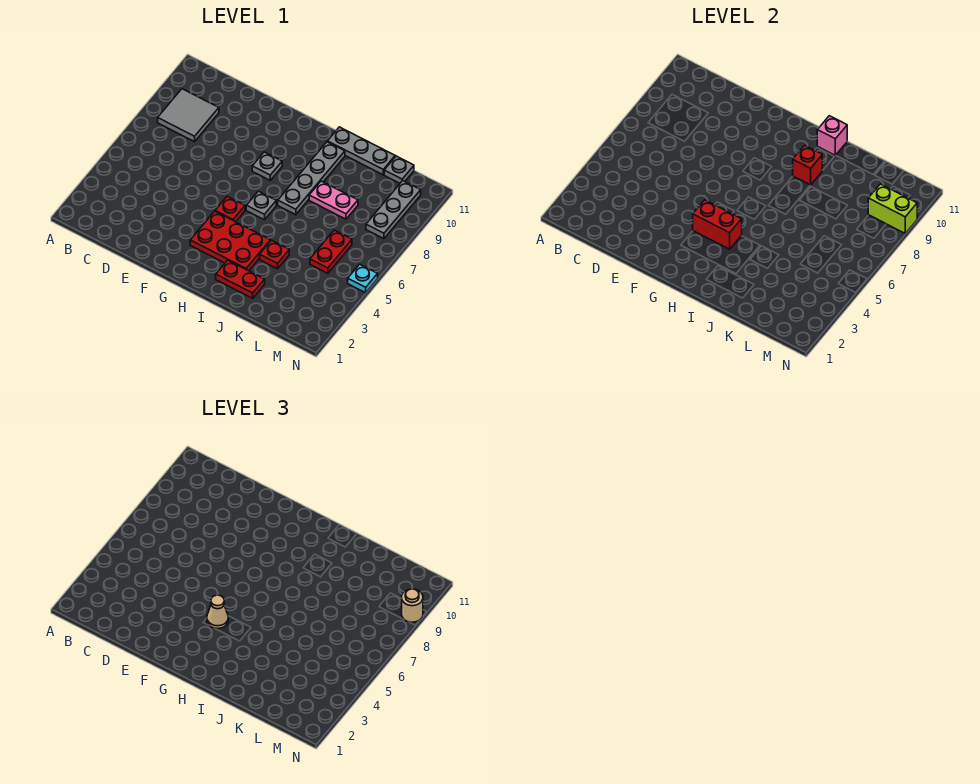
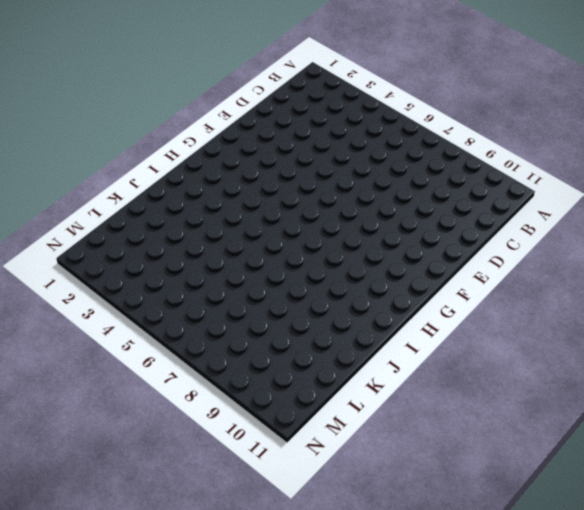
none -> grey 2x2 tile [158,89,219,142]
none -> red 2x3 plate [190,211,270,271]
none -> red 1x1 plate [215,197,245,222]

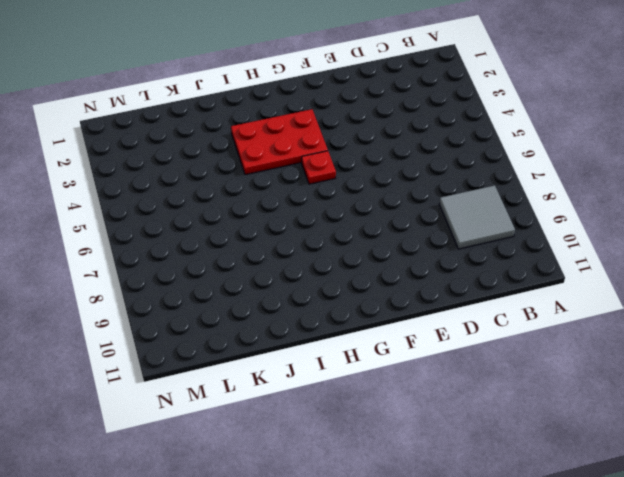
none -> grey 1x1 plate [252,152,282,180]
none -> grey 1x1 plate [246,191,276,220]
none -> red 1x2 plate [216,260,265,298]

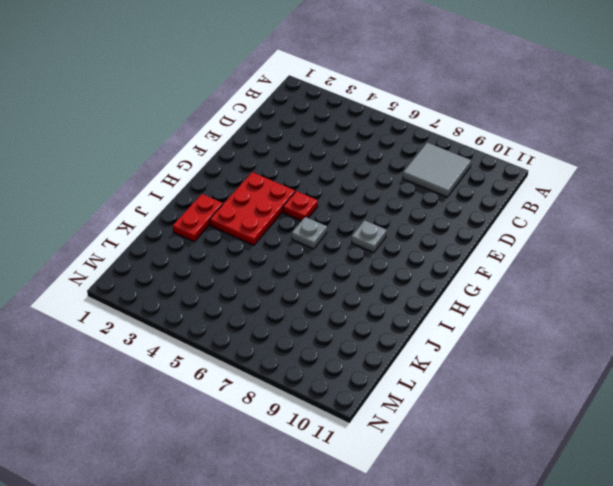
none -> grey 1x4 plate [278,142,345,215]
none -> grey 1x3 plate [327,127,395,175]
none -> red 1x1 plate [260,240,289,269]

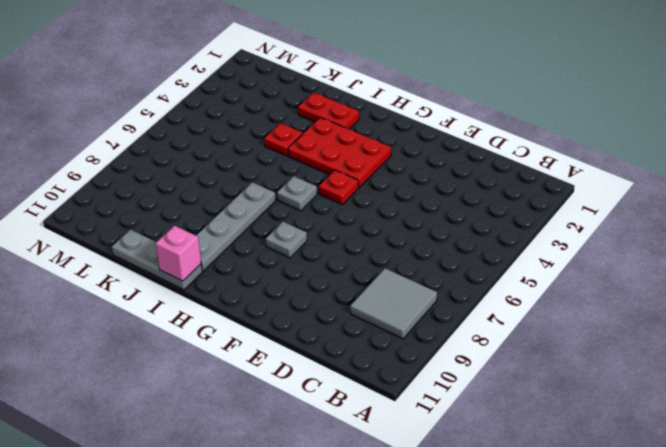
none -> pink 1x2 plate [309,181,358,219]
none -> red 1x2 plate [310,230,352,273]
none -> grey 1x1 plate [384,156,414,183]

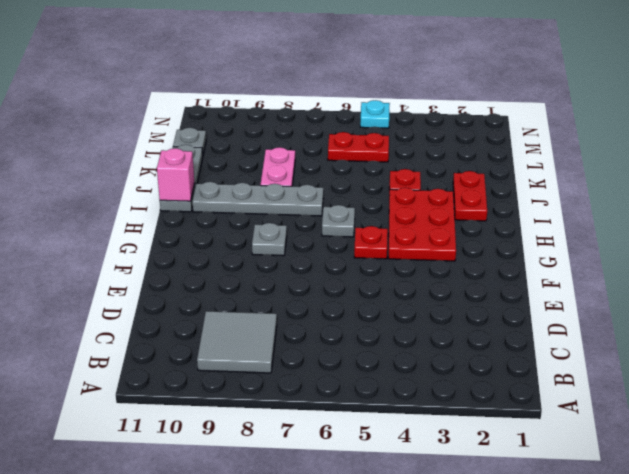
none -> grey 1x3 plate [366,181,421,239]
none -> red 1x2 brick [693,200,742,249]
none -> red 1x1 brick [793,145,822,185]

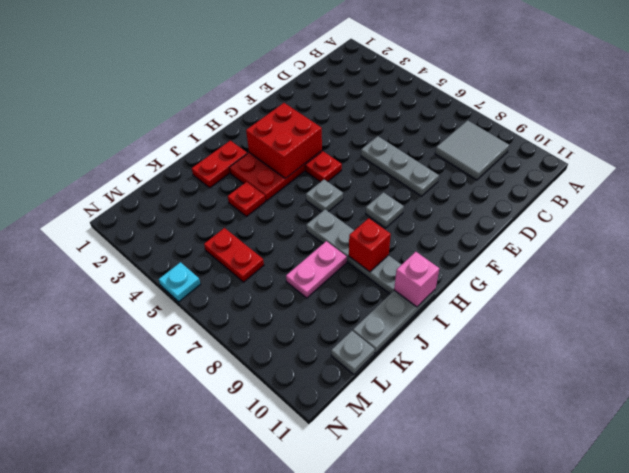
grey 1x3 plate [361,136,439,196] -> grey 1x3 plate moved to [366,181,421,239]
red 2x2 brick [246,103,322,179] -> red 1x2 brick [693,200,742,249]
none -> lime 1x2 brick [868,184,917,233]
none -> tan 1x1 cone [207,595,228,628]
none -> tan 1x1 round brick [402,589,423,622]

